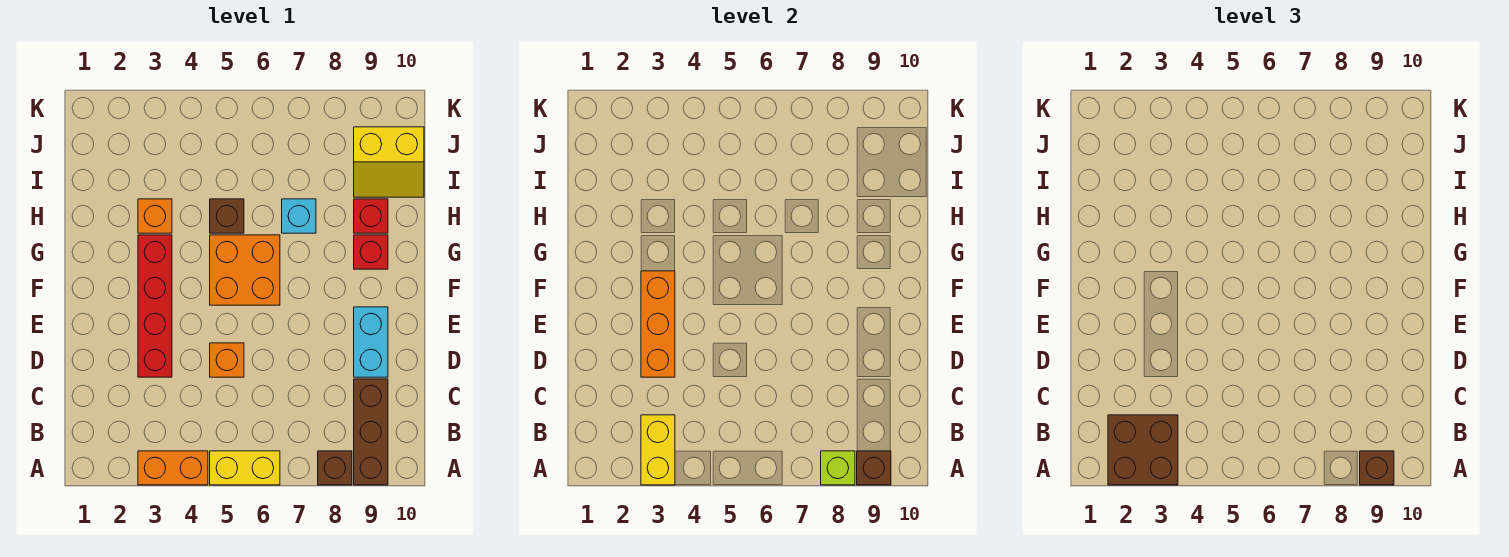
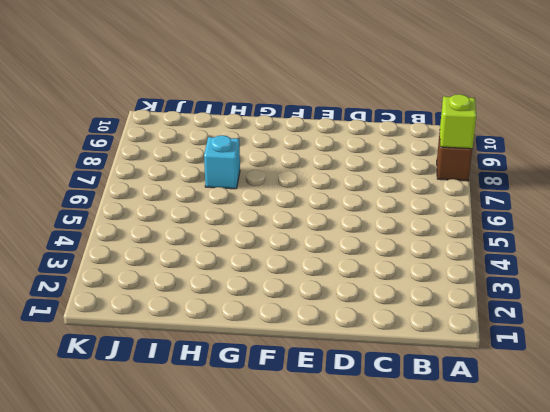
none -> orange 1x2 brick [138,451,208,485]
none -> yellow 1x2 brick [210,451,280,485]
none -> brown 1x3 brick [354,379,388,485]

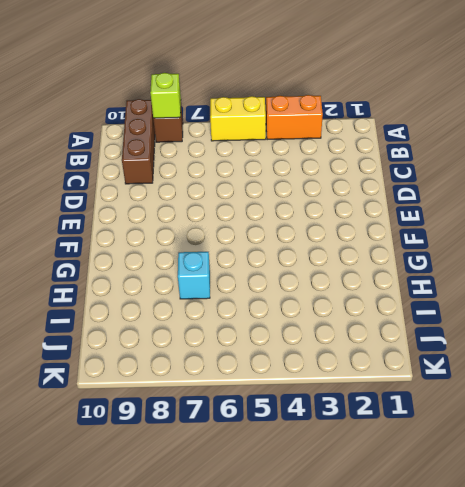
none -> red 1x4 brick [138,235,172,377]
none -> orange 1x1 brick [210,343,244,377]
none -> cyan 1x2 brick [354,307,388,377]

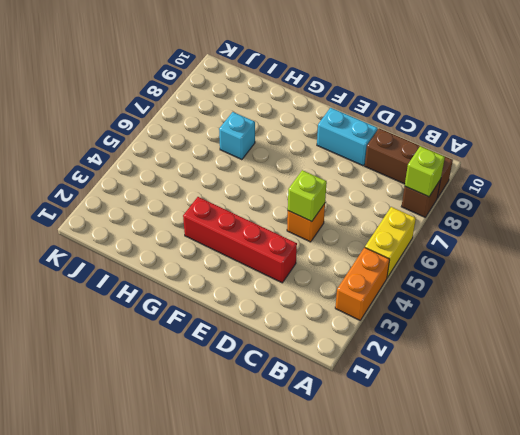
lime 1x1 brick [288,170,327,222] -> none
none -> orange 2x2 brick [210,235,280,305]
none -> red 1x1 brick [354,235,388,269]
none -> orange 1x1 brick [138,199,172,233]

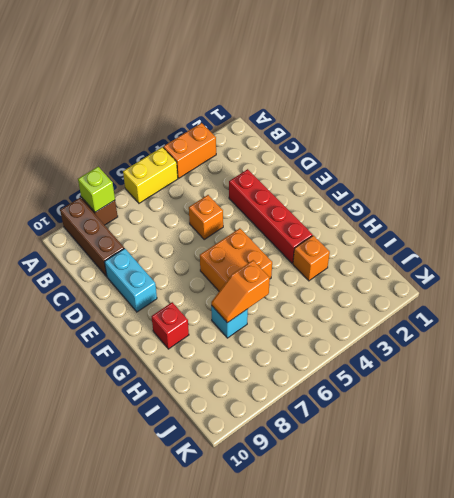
orange 1x2 slope [211,260,270,323] -> none
none -> brown 1x1 brick [210,199,244,233]
none -> red 1x1 brick [354,199,388,233]
none -> yellow 2x2 slope [354,127,424,197]

